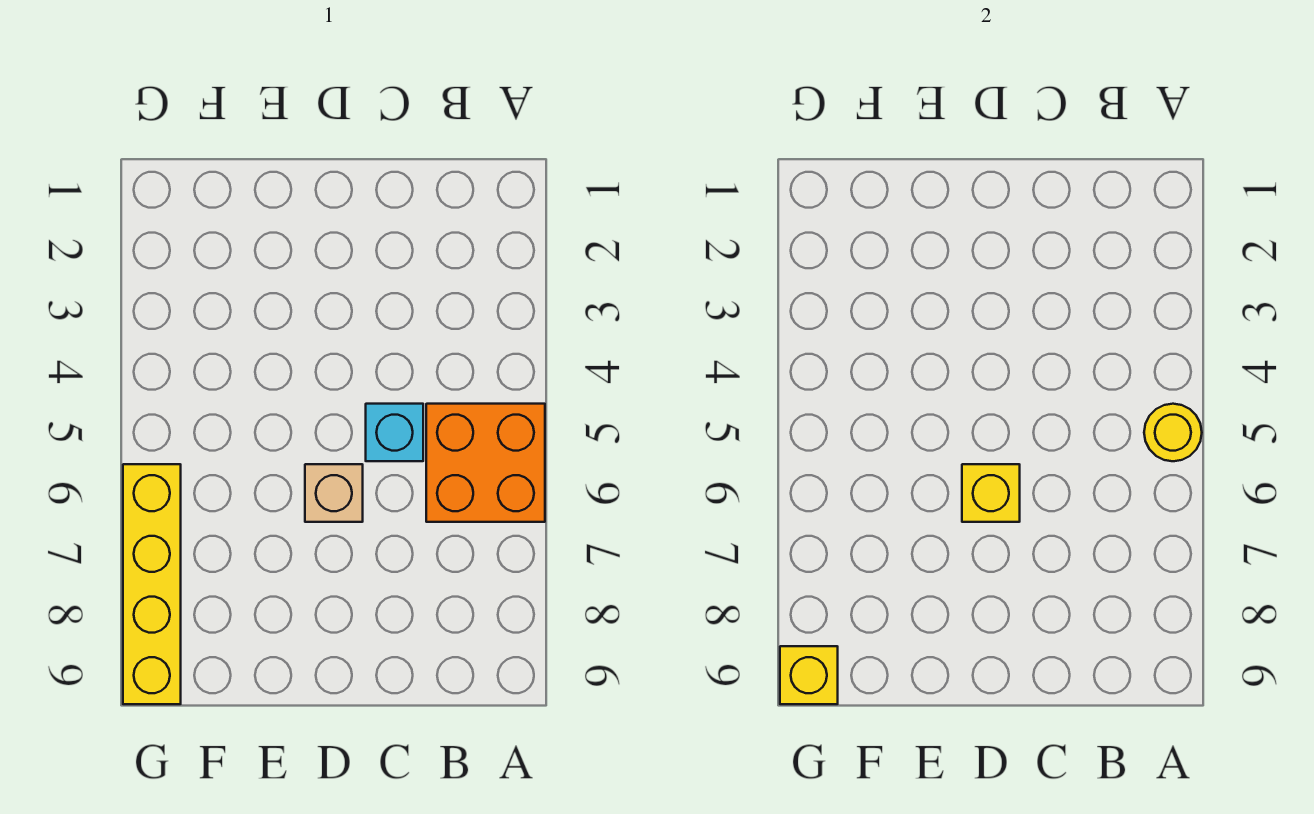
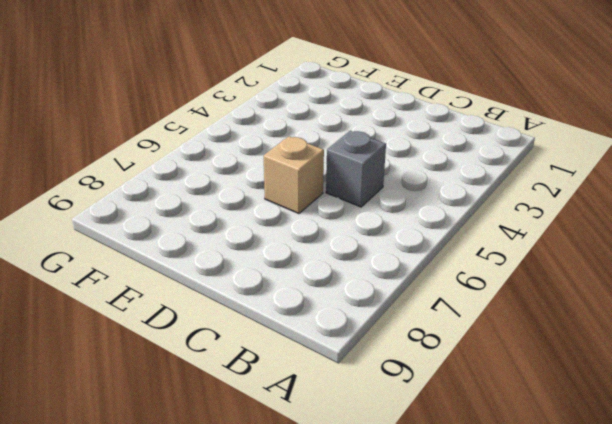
grey 1x1 brick [326,131,386,207] -> cyan 1x1 brick [366,404,423,461]
none -> orange 2x2 brick [426,404,545,522]
none -> yellow 1x4 brick [123,464,181,704]

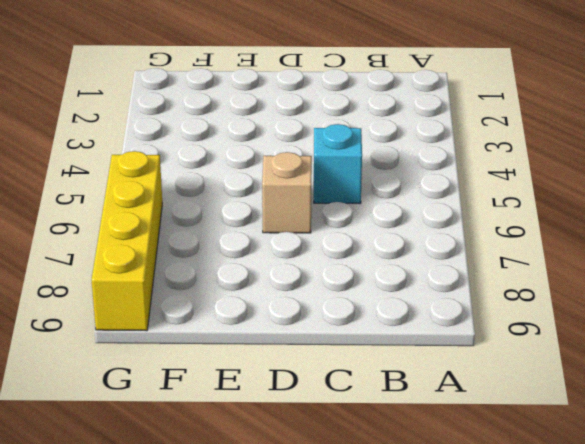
none -> orange 2x2 brick [426,404,545,522]
none -> yellow 1x1 round brick [1144,404,1202,461]

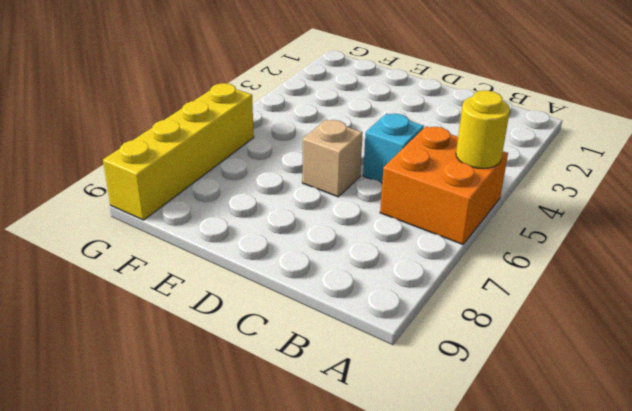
none -> yellow 1x1 brick [962,464,1020,522]
none -> yellow 1x1 brick [780,646,838,704]

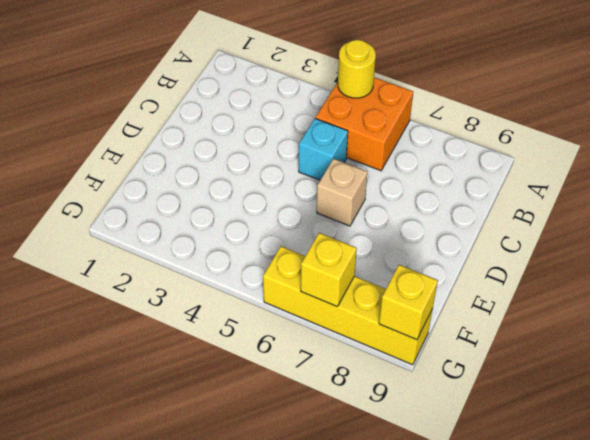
yellow 1x1 brick [301,233,357,307] -> yellow 1x1 brick moved to [962,464,1020,522]

